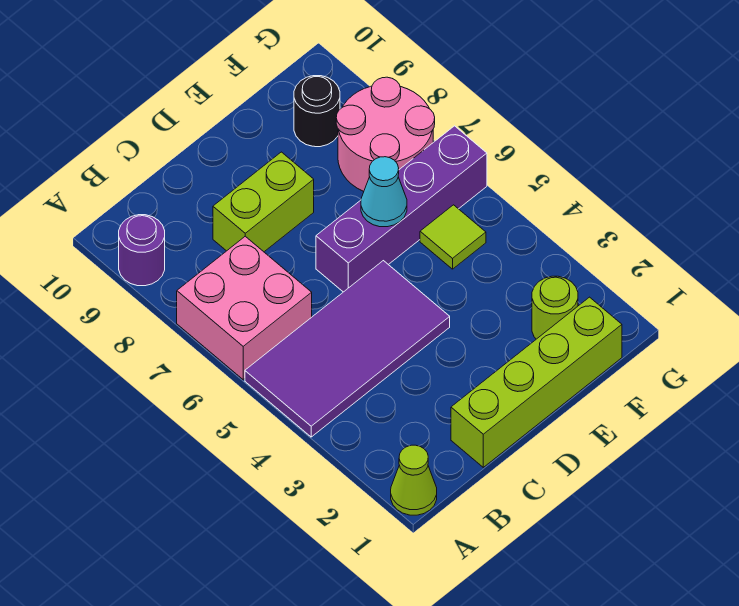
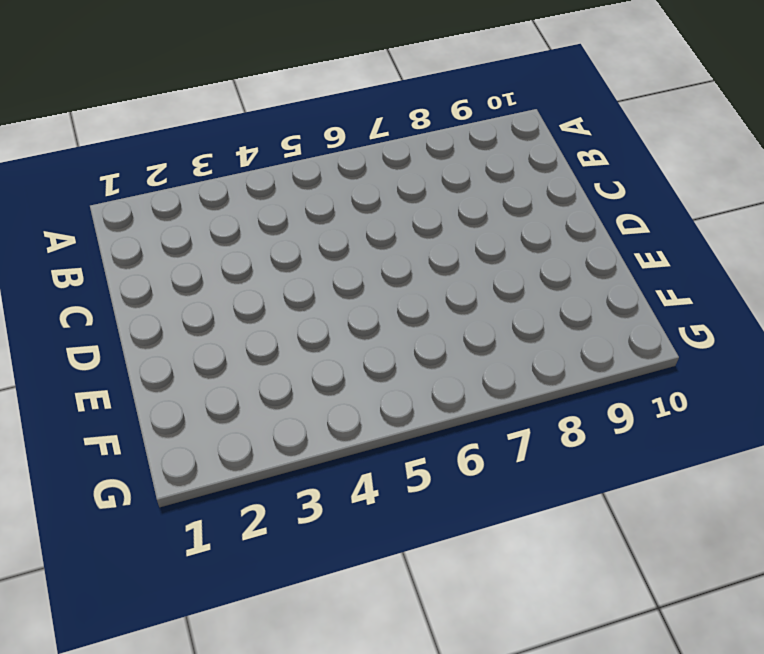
none -> lime 1x1 cone [391,445,437,515]
none -> purple 2x4 tile [245,261,450,437]
none -> pink 2x2 brick [177,236,312,380]

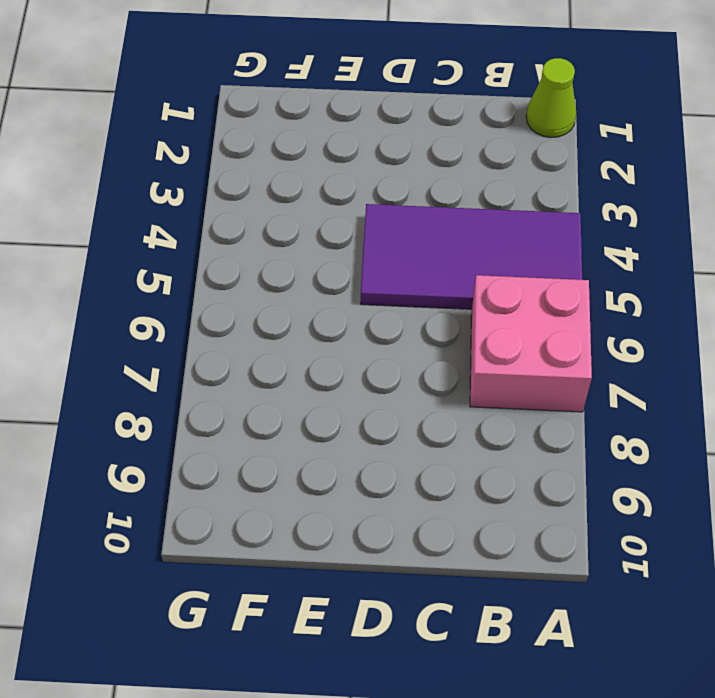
none -> purple 1x1 round brick [119,215,165,286]
none -> lime 1x4 brick [451,297,622,467]
none -> lime 1x2 brick [213,152,314,252]

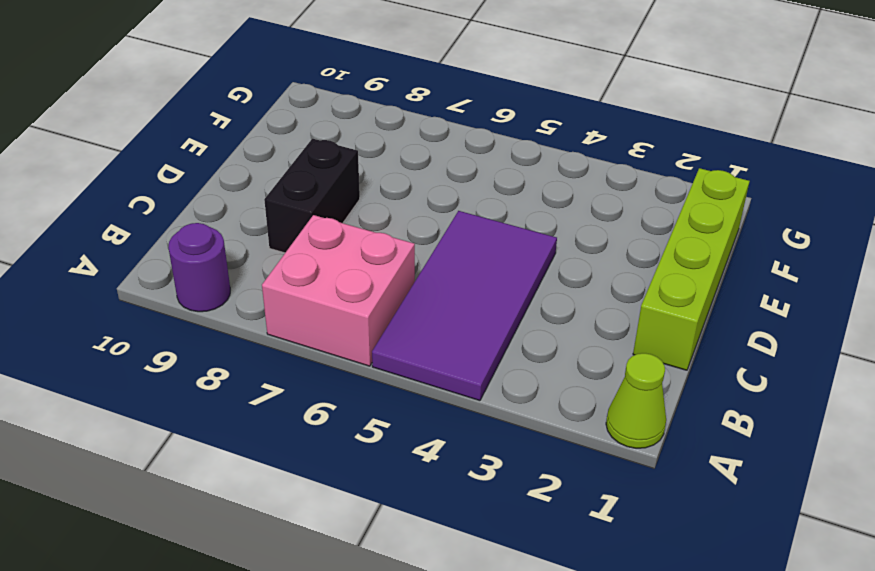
black 1x2 brick [264,139,360,253] -> lime 1x2 brick [213,152,314,252]
none -> purple 1x4 brick [316,126,487,292]
none -> lime 1x1 round brick [532,276,578,339]
none -> lime 1x1 tile [420,205,486,269]

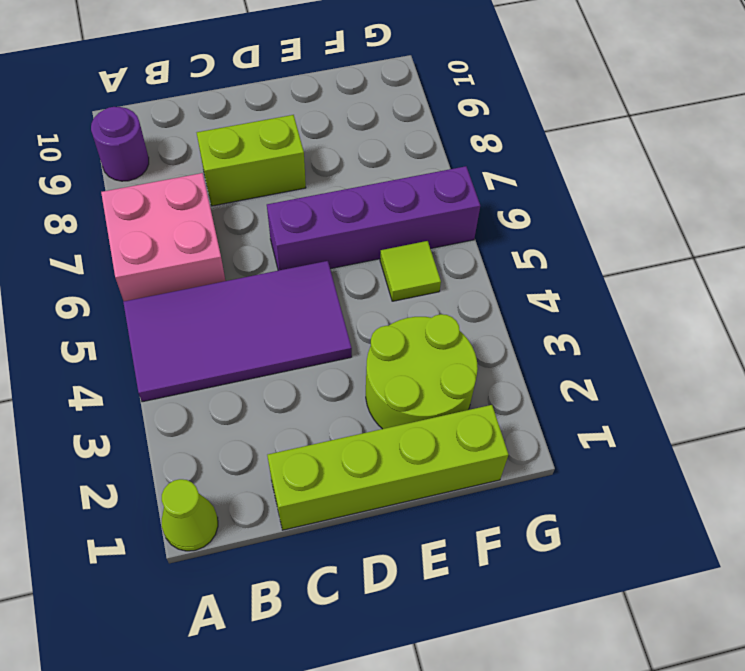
lime 2x2 round brick [366,314,478,429] -> lime 1x1 round brick [532,276,578,339]
none -> pink 2x2 round brick [336,77,435,191]
none -> black 1x1 round brick [294,76,340,147]
none -> cyan 1x1 cone [361,157,407,227]

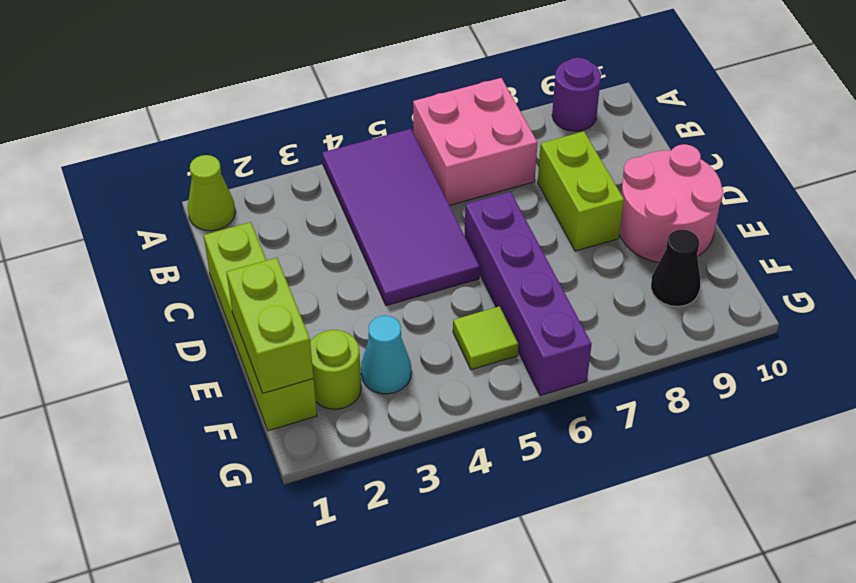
pink 2x2 round brick [619,144,723,262] -> pink 2x2 round brick moved to [336,77,435,191]
lime 1x2 brick [226,258,313,393] -> none
cyan 1x1 cone [361,316,412,394] -> cyan 1x1 cone moved to [361,157,407,227]
black 1x1 cone [651,230,700,307] -> black 1x1 round brick [294,76,340,147]

